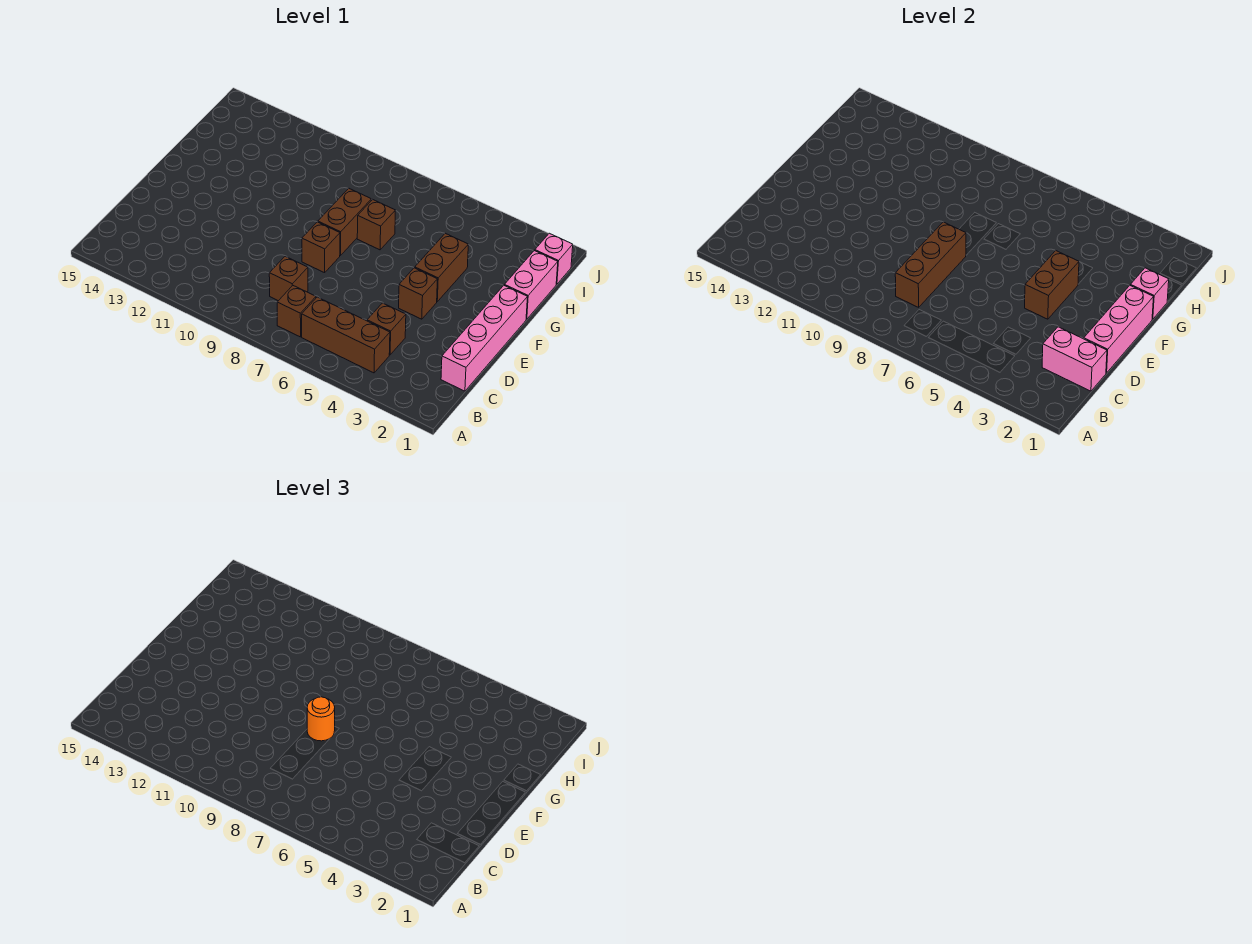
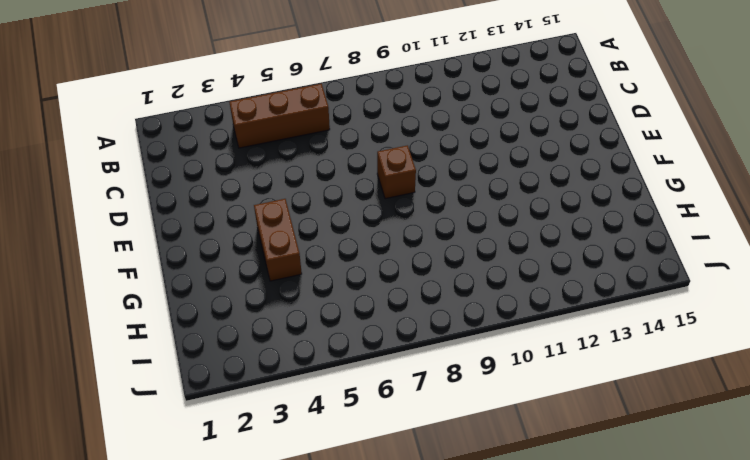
none -> brown 1x1 brick [277,286,316,337]
none -> pink 1x4 brick [441,286,527,391]
none -> brown 1x1 brick [367,303,406,355]

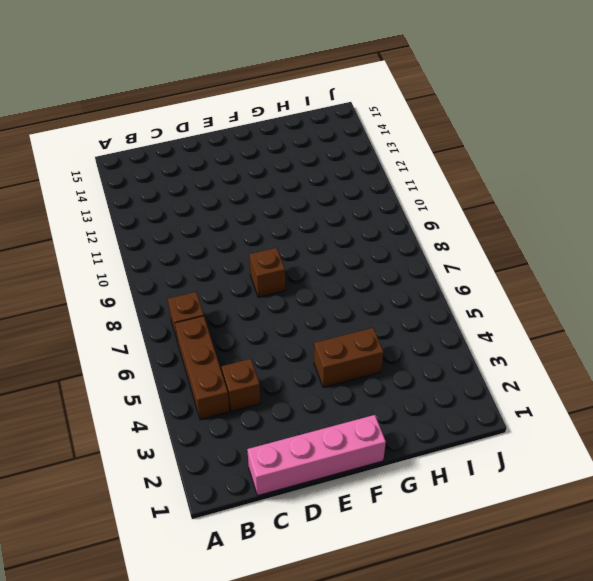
none -> brown 1x1 brick [269,256,308,301]
none -> brown 1x1 brick [399,268,437,319]
none -> brown 1x2 brick [318,188,371,256]

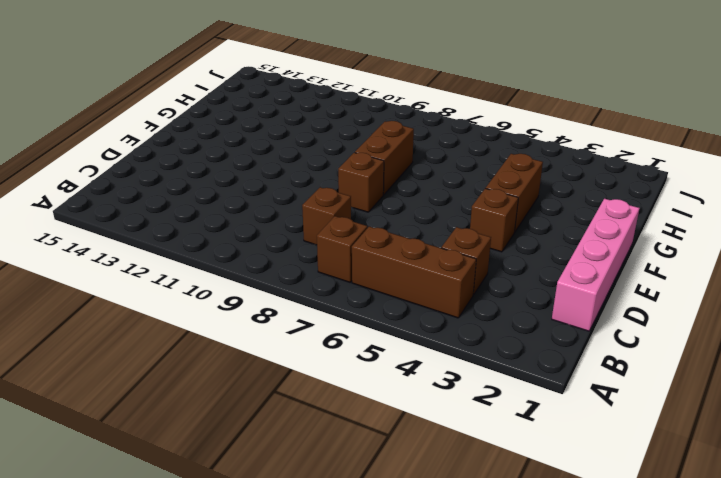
none -> pink 1x2 brick [504,251,558,319]
none -> brown 1x1 brick [357,199,396,250]
none -> pink 1x1 brick [535,233,573,284]

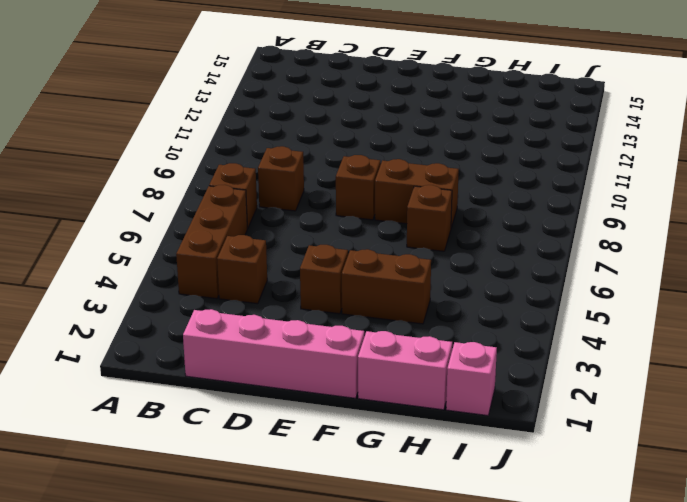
none -> pink 1x2 brick [1042,327,1107,391]
none -> brown 1x3 brick [895,222,966,307]
none -> pink 1x3 brick [1084,286,1153,373]

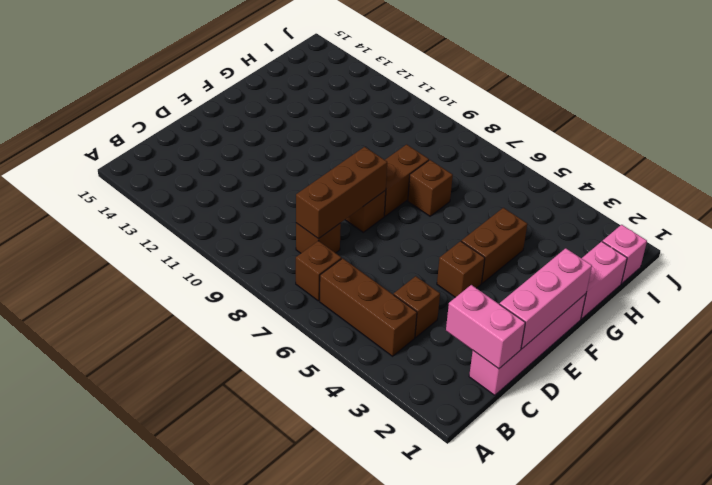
none -> brown 1x2 brick [1025,251,1079,319]
none -> pink 1x1 brick [1130,268,1169,319]
none -> orange 1x1 round brick [307,697,335,741]

